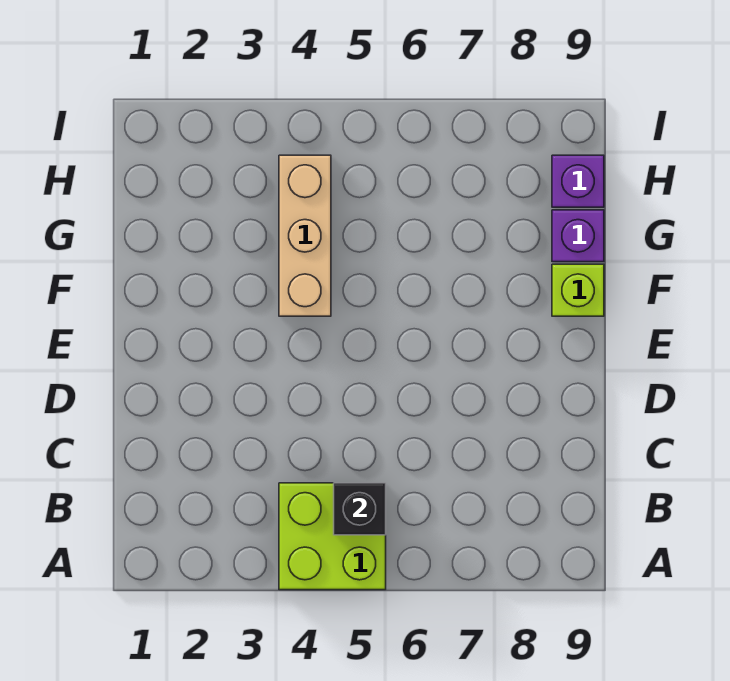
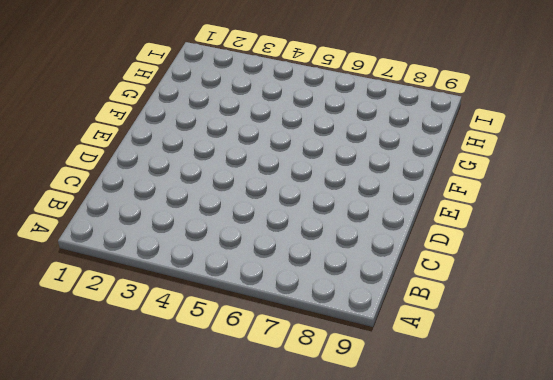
none -> lime 2x2 brick [279,483,386,590]
none -> tan 1x3 brick [279,155,331,316]

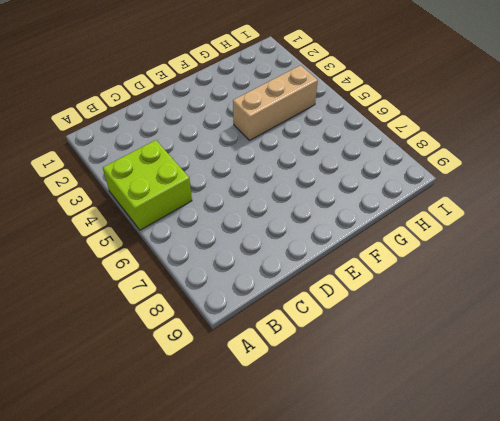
none -> lime 1x1 brick [552,264,604,316]
none -> purple 1x1 brick [552,210,604,262]

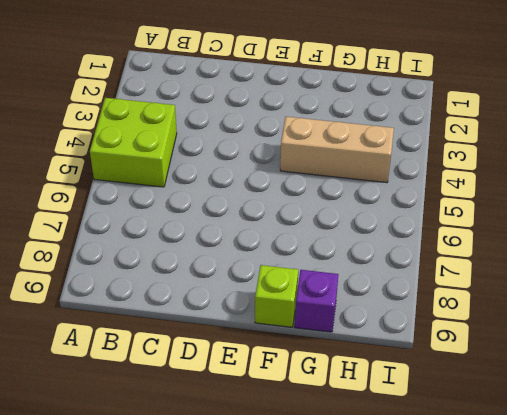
none -> purple 1x1 brick [552,155,604,207]
none -> black 1x1 brick [334,483,386,535]

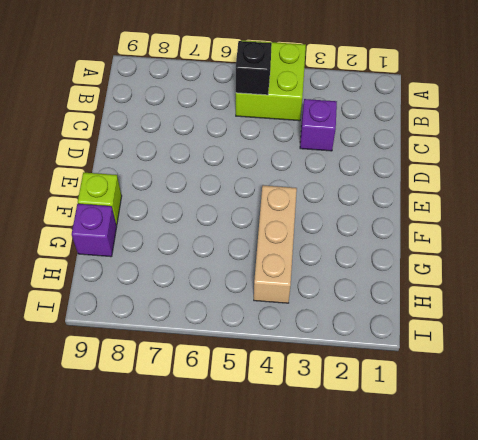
purple 1x1 brick [300,99,337,151] -> purple 1x1 brick moved to [552,155,604,207]

